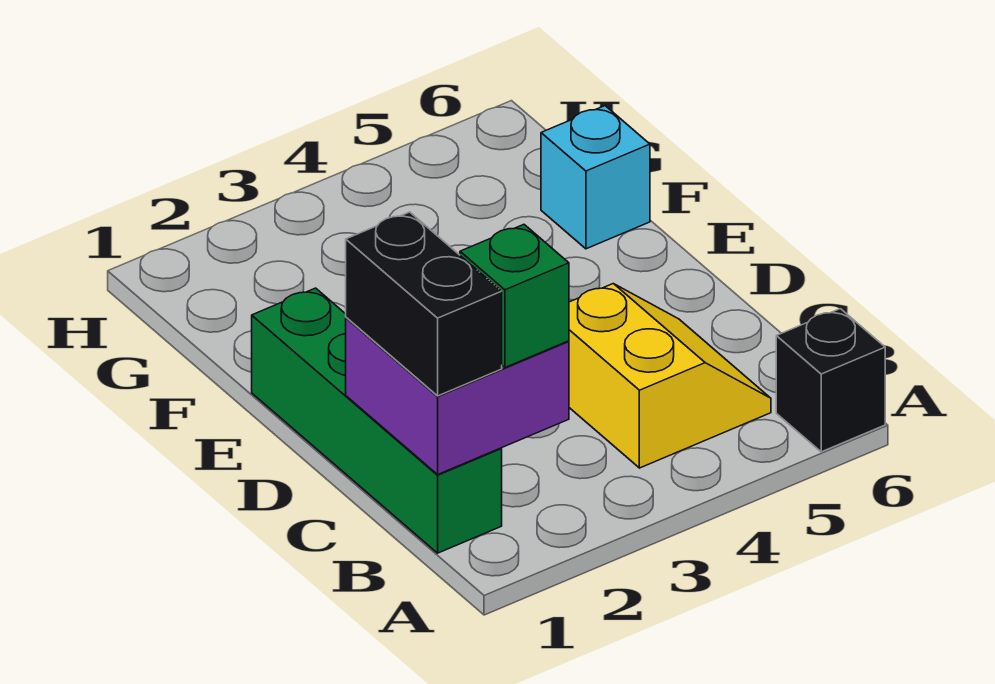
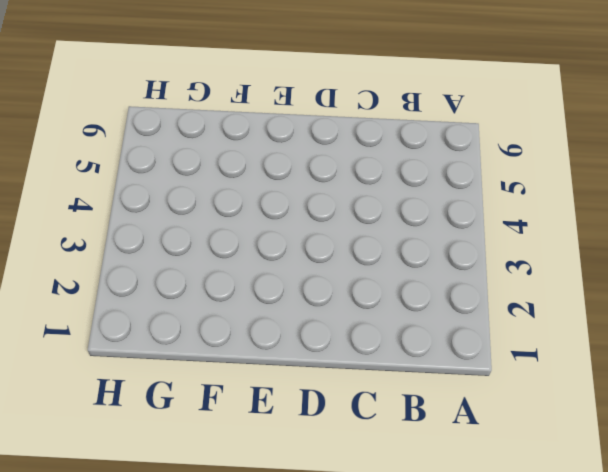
none -> black 1x1 brick [776,309,885,452]
none -> green 1x4 brick [252,288,502,553]

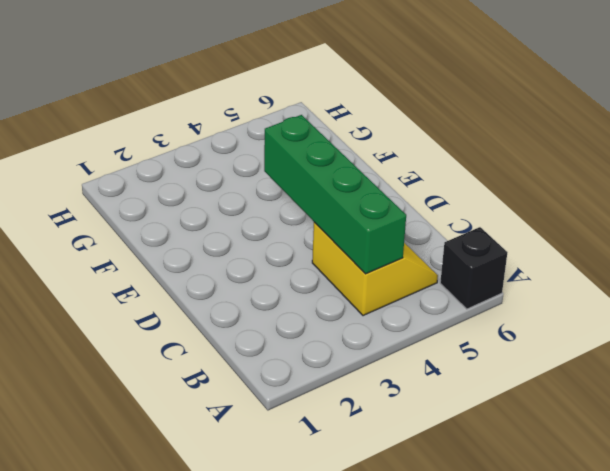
green 1x4 brick [264,115,406,274] -> green 1x4 brick moved to [252,288,502,553]
none -> cyan 1x1 brick [541,106,650,249]
none -> purple 2x2 brick [346,318,569,474]

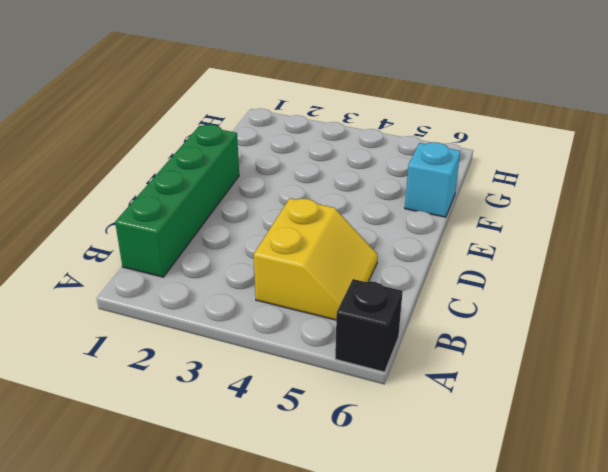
none -> purple 2x2 brick [346,318,569,474]
none -> black 1x2 brick [346,212,502,396]

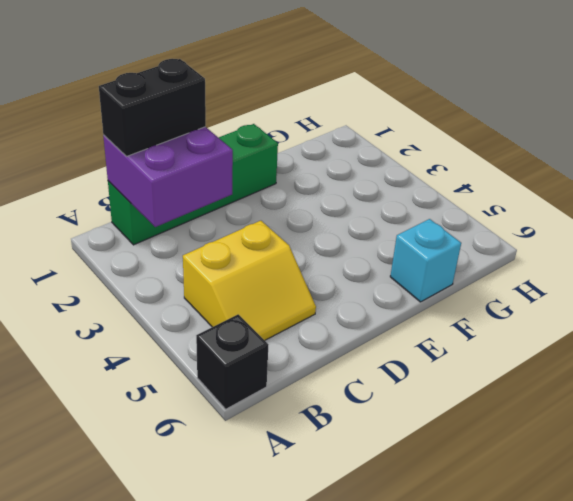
none -> green 1x1 brick [460,225,569,367]

